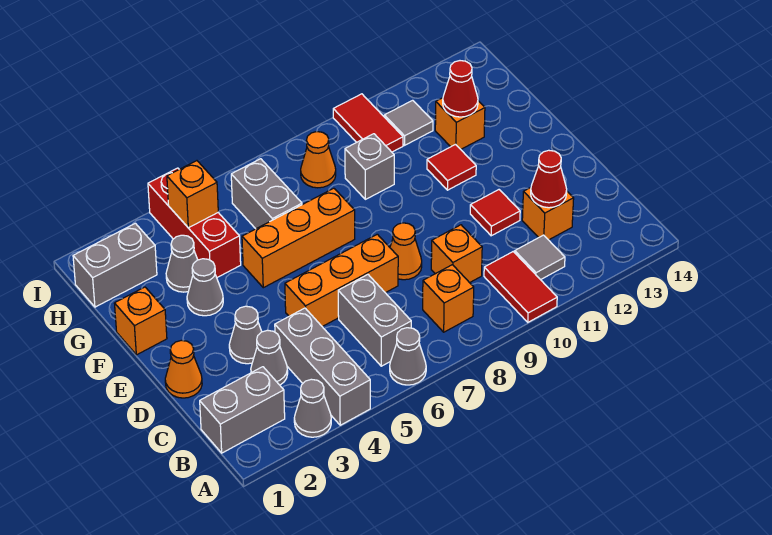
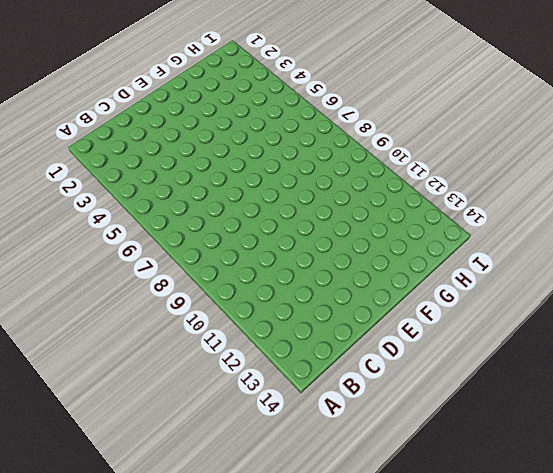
none -> grey 1x1 cone [294,379,331,437]
none -> grey 1x3 brick [275,308,370,425]
none -> grey 1x1 cone [390,328,426,385]
none -> red 1x2 tile [484,252,557,322]

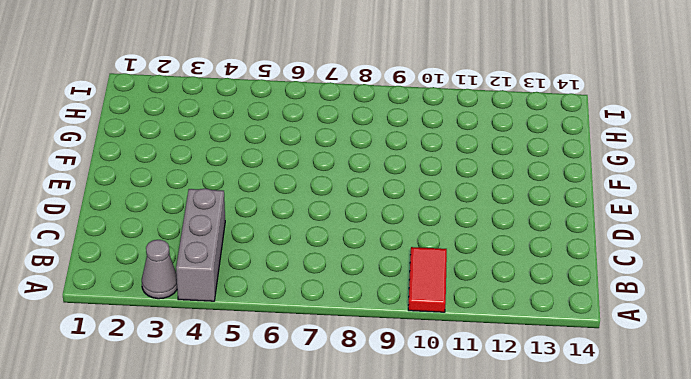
none -> grey 1x1 cone [390,328,426,385]
none -> grey 1x2 brick [200,367,285,453]
none -> grey 1x2 brick [338,275,411,366]
none -> orange 1x1 brick [423,265,474,332]

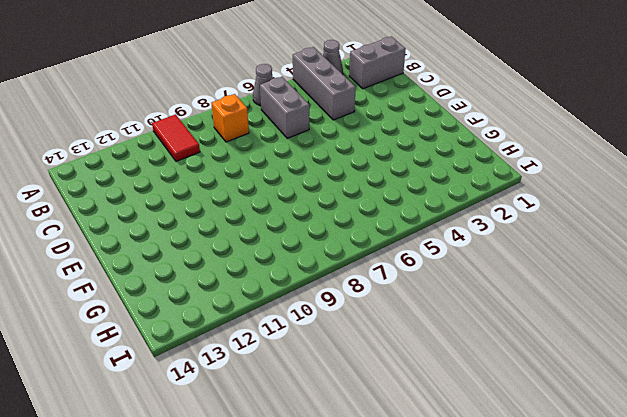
none -> grey 1x1 tile [515,235,565,280]
none -> grey 1x1 cone [251,330,288,385]
none -> orange 1x1 brick [431,225,482,283]
none -> orange 1x1 brick [522,188,574,240]

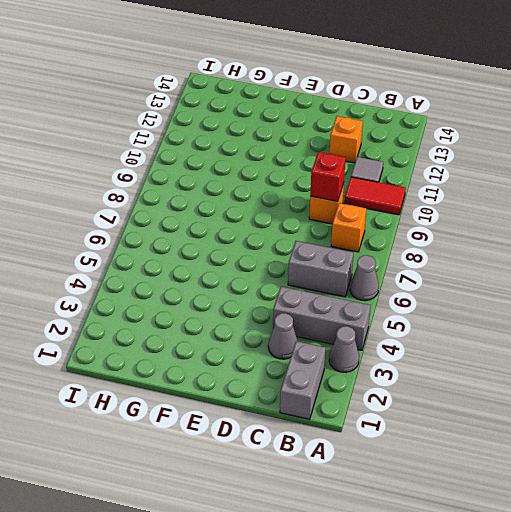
red 1x1 brick [310,152,346,201] -> none
none -> orange 1x1 cone [165,340,202,398]
none -> grey 1x1 cone [229,306,262,364]
none -> orange 1x3 brick [285,234,398,327]
none -> orange 1x1 cone [390,223,422,280]

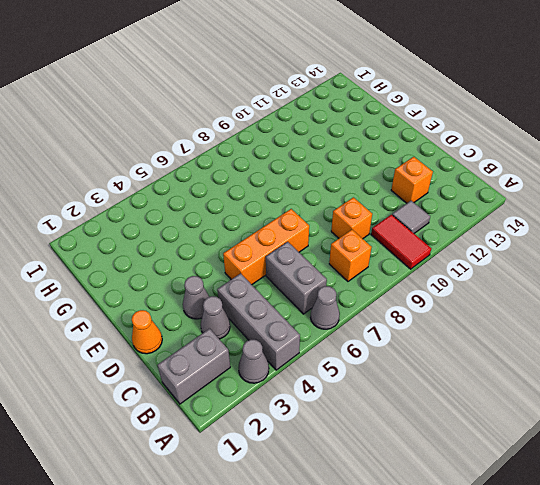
none -> orange 1x1 cone [390,223,422,280]
none -> red 1x1 tile [470,190,520,236]
none -> orange 1x1 brick [114,287,167,355]
none -> grey 1x1 cone [187,259,223,316]

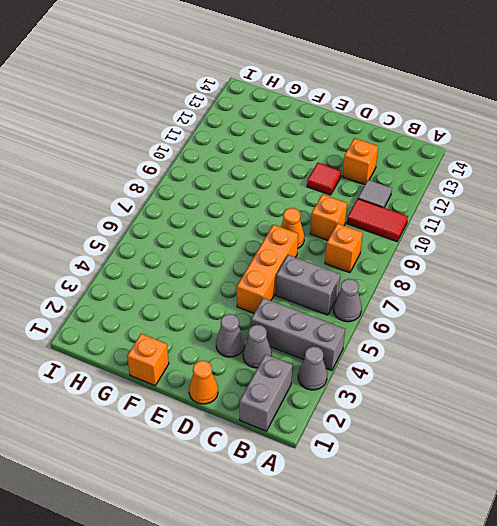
none -> grey 1x1 cone [187,259,223,316]
none -> orange 1x3 brick [242,188,355,288]
none -> red 1x1 tile [427,145,476,190]
none -> grey 1x1 cone [166,235,198,292]

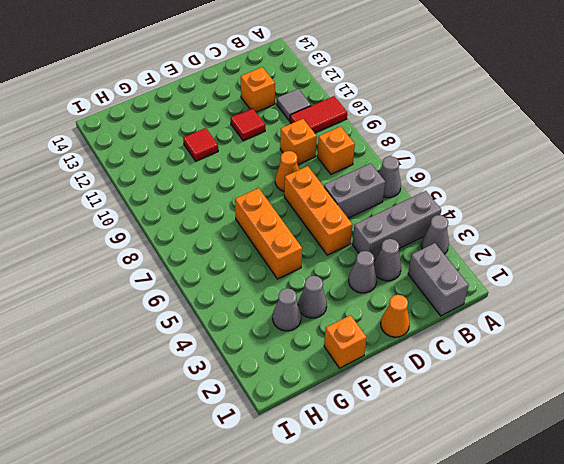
none -> red 1x3 brick [148,168,241,277]
none -> grey 1x2 brick [231,159,302,229]
none -> grey 1x1 brick [345,134,394,199]
none -> orange 1x1 brick [435,98,485,149]

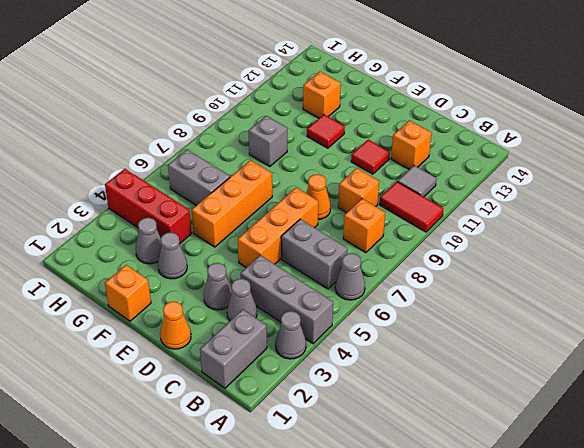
none -> grey 1x2 brick [73,223,157,307]
none -> orange 1x1 cone [301,132,336,188]
none -> red 1x2 tile [333,94,403,152]
none -> grey 1x1 tile [384,100,433,145]

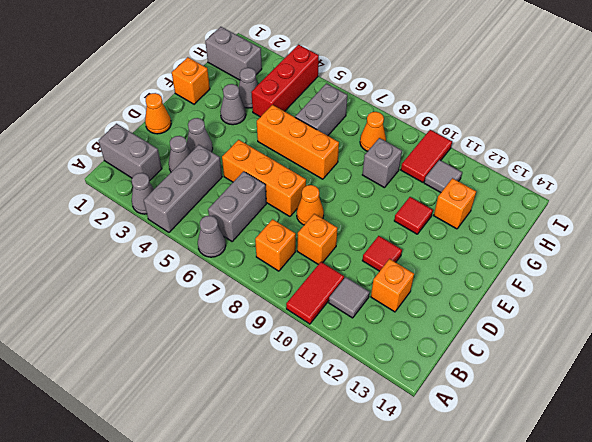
none -> red 1x1 cone [531,150,567,208]
none -> red 1x1 cone [443,61,478,117]
none -> orange 1x1 brick [167,161,218,228]

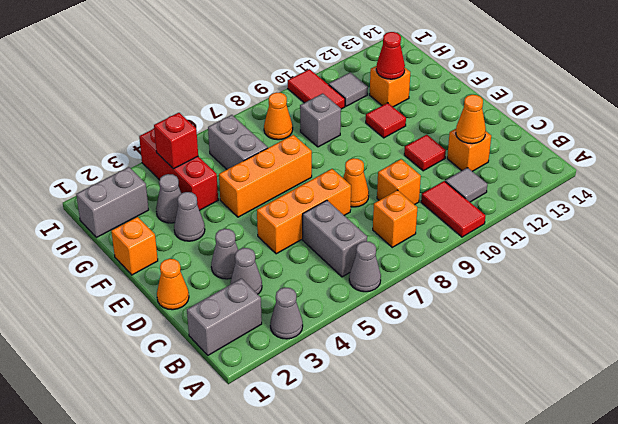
orange 1x1 cone [456,95,486,144] -> red 1x1 cone [531,150,567,208]
red 1x1 brick [154,113,198,169] -> orange 1x1 brick [167,161,218,228]
none -> grey 1x3 brick [275,308,370,425]

